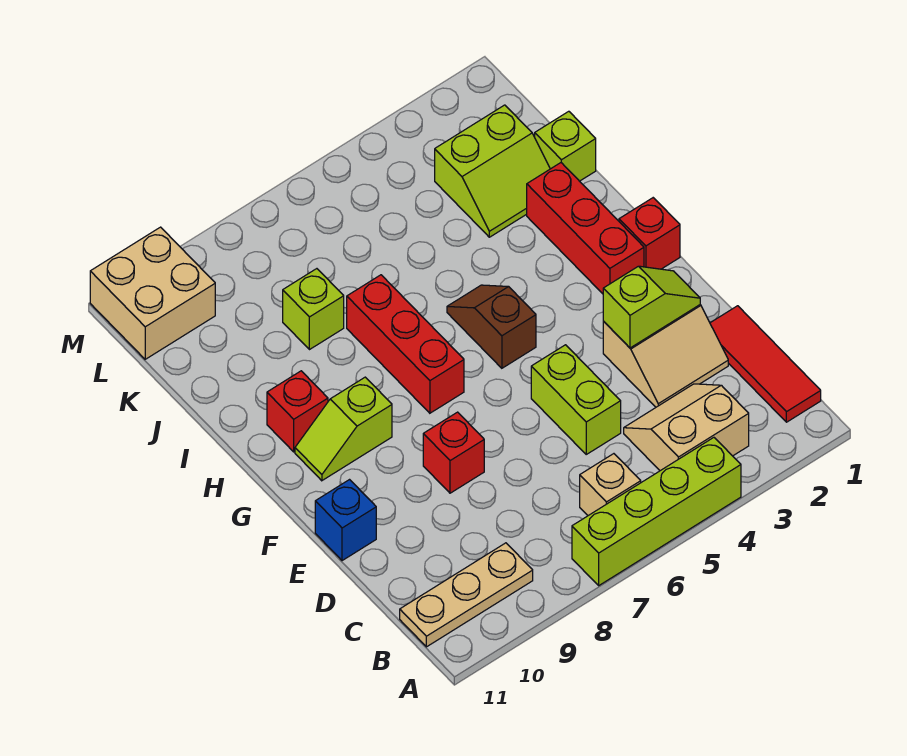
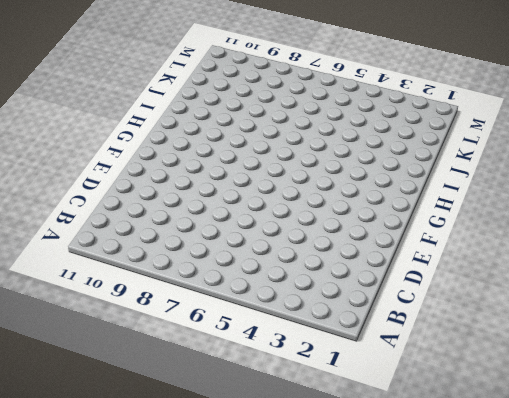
none -> lime 1x4 brick [572,438,741,585]
none -> red 1x3 tile [710,306,821,422]
none -> tan 2x2 slope [624,384,749,471]

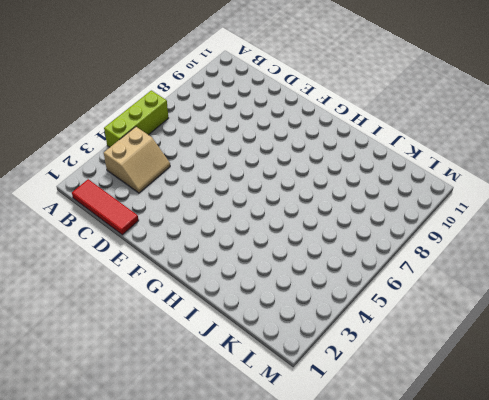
lime 1x3 brick [104,90,168,147] -> lime 1x4 brick [572,438,741,585]
none -> tan 1x1 brick [580,454,641,516]
none -> tan 1x3 plate [400,543,533,647]
none -> tan 2x2 slope [603,305,728,407]

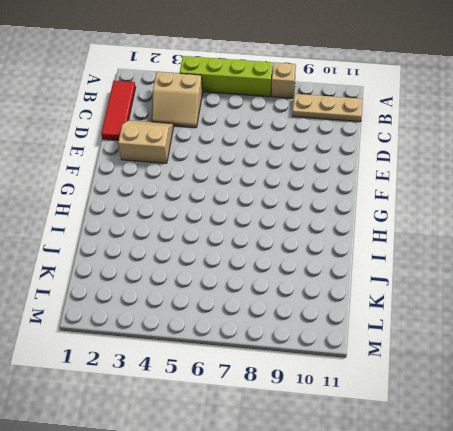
tan 1x1 brick [272,62,296,98] -> tan 1x1 brick moved to [580,454,641,516]
none -> lime 1x2 brick [531,345,621,454]
none -> red 1x1 brick [423,412,484,493]
none -> blue 1x1 brick [315,480,376,561]

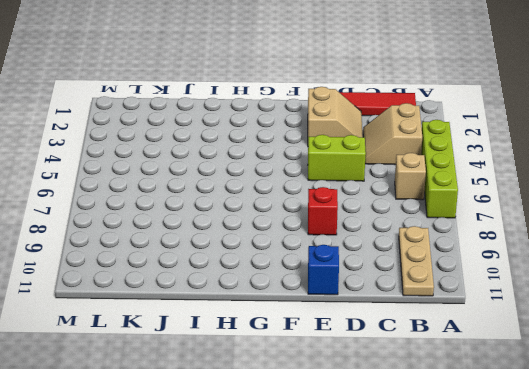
none -> red 1x1 brick [619,198,680,269]
none -> red 1x3 brick [527,163,644,294]
none -> brown 1x2 slope [447,285,536,368]

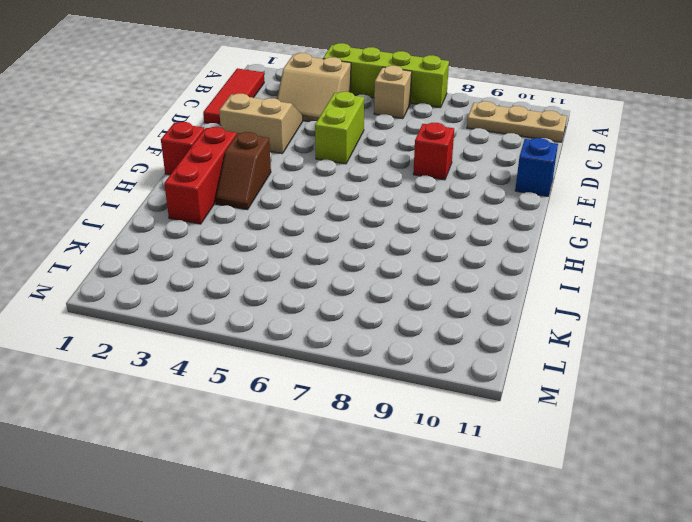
brown 1x2 slope [215,132,271,210] -> brown 1x2 slope moved to [447,285,536,368]
none -> red 1x3 brick [347,275,464,413]
none -> lime 1x2 slope [295,377,392,481]
none -> red 1x1 brick [267,371,328,452]

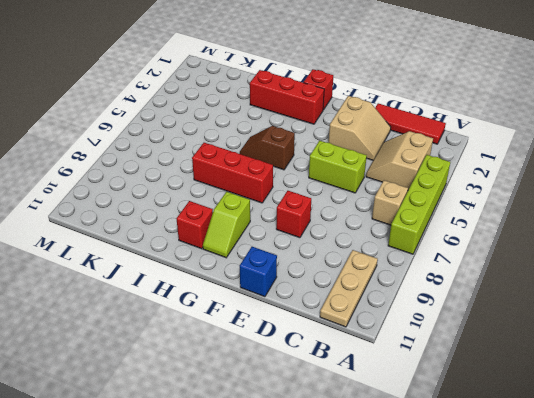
none -> lime 1x1 brick [535,111,596,181]
none -> lime 2x2 slope [435,105,550,237]
none -> lime 1x1 brick [283,269,344,350]

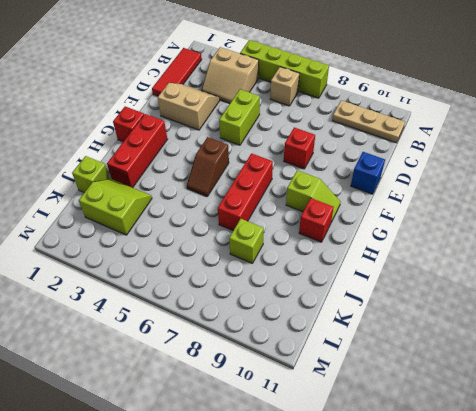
none -> tan 2x2 brick [90,227,215,359]
none -> lime 1x2 slope [603,266,700,348]

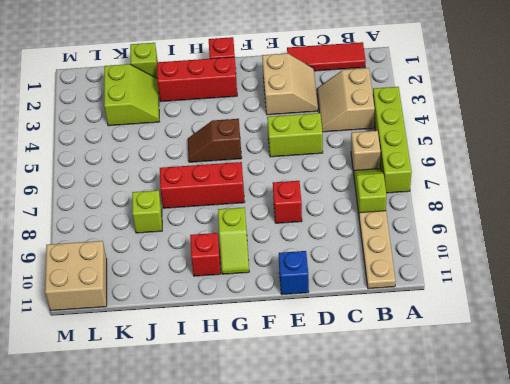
lime 1x2 slope [353,169,387,214] -> lime 1x2 slope moved to [603,266,700,348]

